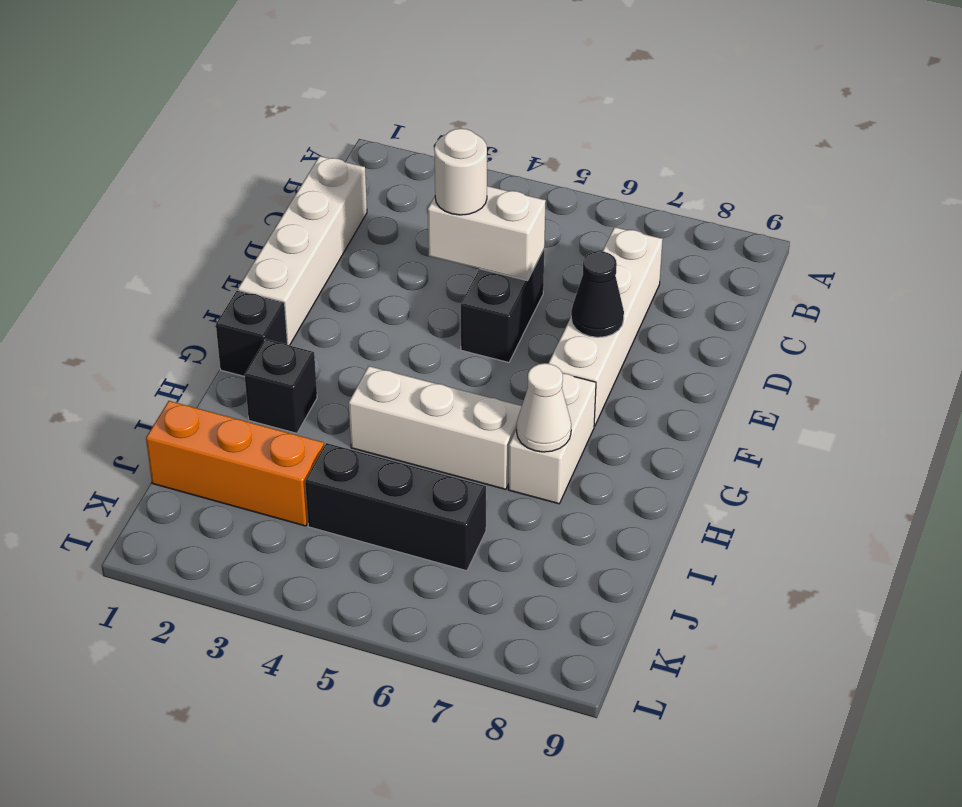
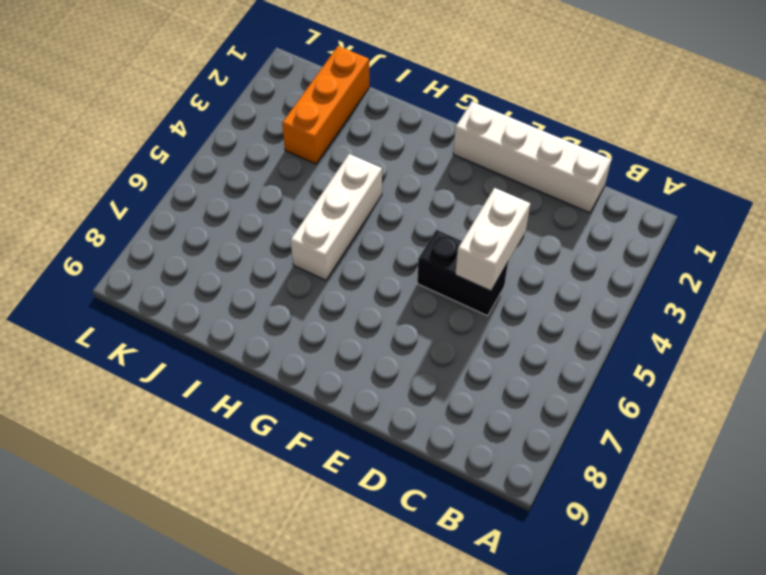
none -> white 1x4 brick [548,227,663,426]
none -> black 1x1 brick [216,290,288,377]
none -> white 1x2 brick [508,373,596,504]

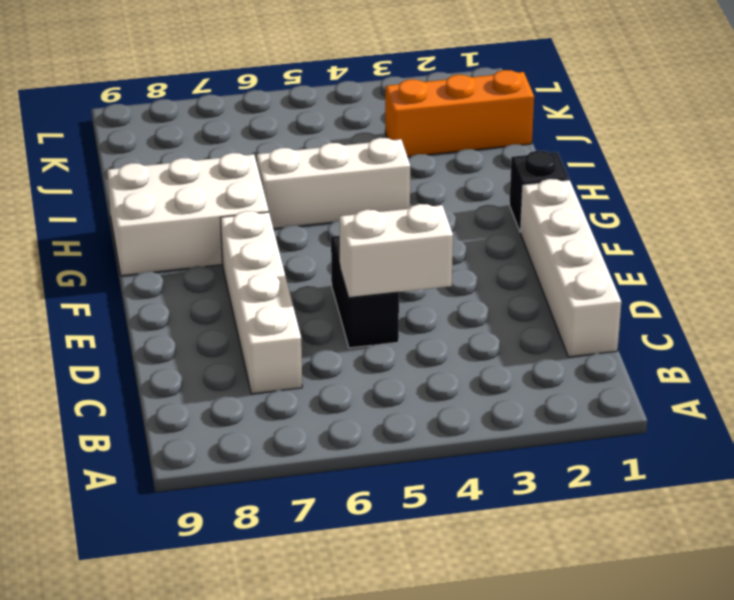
white 2x3 brick [107,153,269,276] -> white 1x2 brick [508,373,596,504]
none -> black 1x1 brick [245,339,317,433]
none -> black 1x3 brick [305,443,486,571]
none -> black 1x1 cone [571,251,624,337]

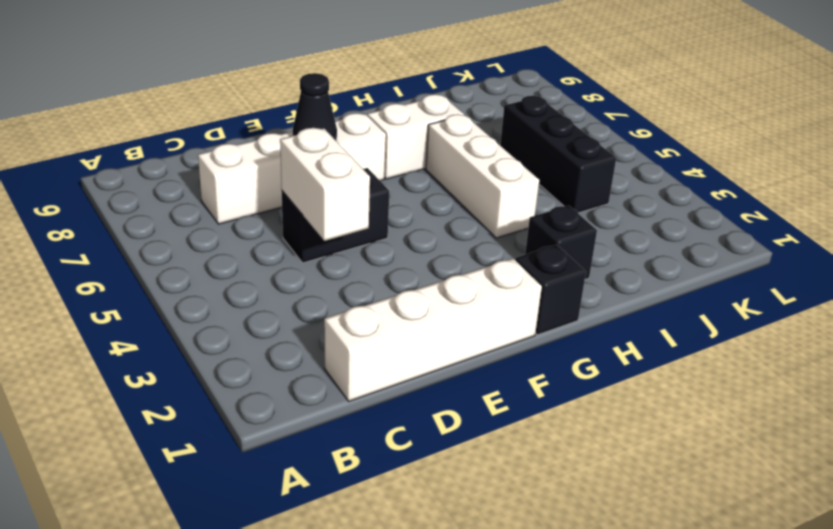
none -> orange 1x3 brick [146,401,324,526]
none -> white 1x1 cone [517,363,571,452]
none -> white 1x1 round brick [434,129,487,215]

